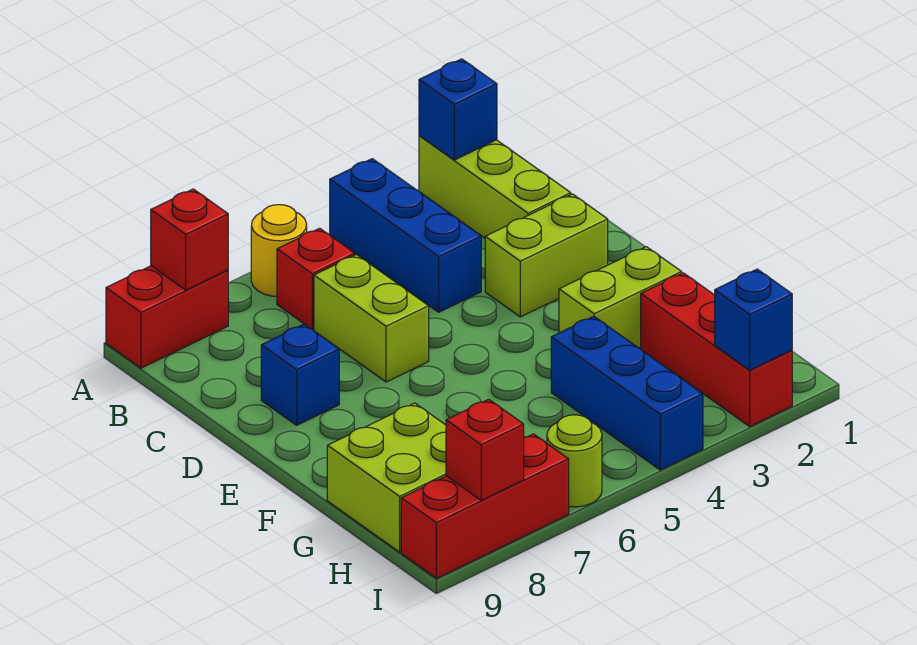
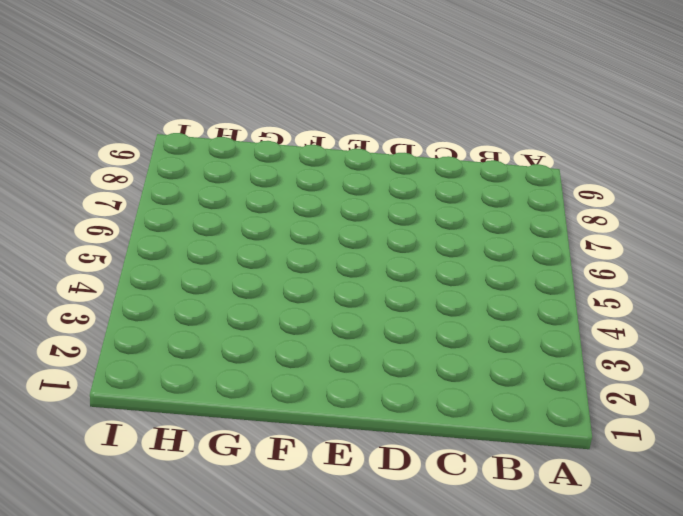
none -> lime 1x3 brick [419,136,571,238]
none -> blue 1x3 brick [330,159,481,312]
none -> yellow 1x1 round brick [251,205,307,296]

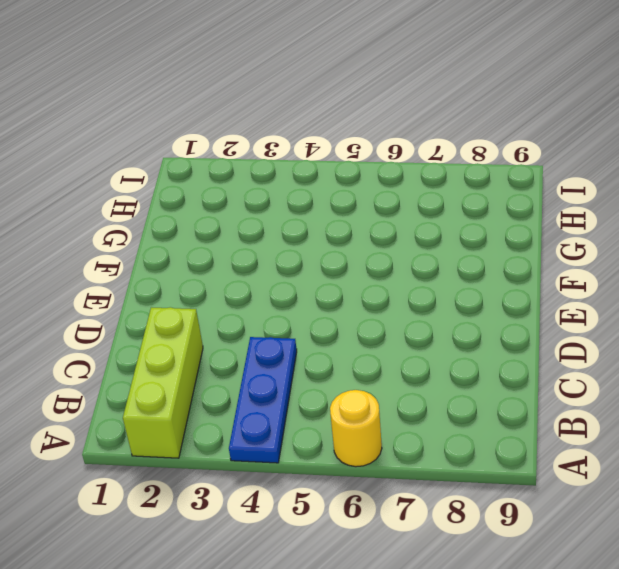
blue 1x3 plate [229,337,297,463] -> blue 1x3 brick [330,159,481,312]
none -> red 1x2 brick [106,266,228,368]
none -> red 1x1 brick [277,228,355,329]
none -> lime 1x2 brick [314,254,429,382]

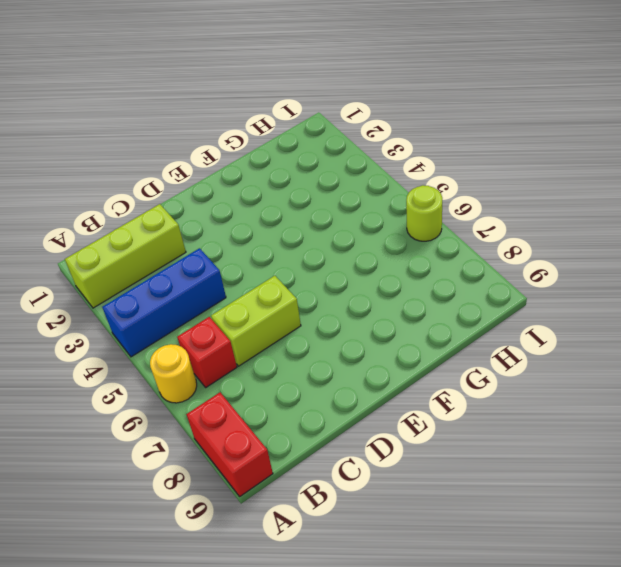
none -> lime 1x2 brick [485,194,608,317]
none -> blue 1x1 brick [261,324,339,425]
none -> lime 1x2 brick [559,247,682,348]

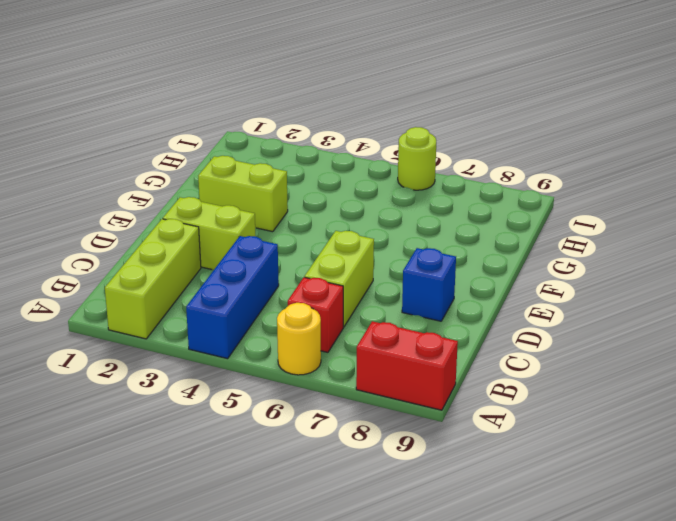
none -> red 1x3 brick [641,273,792,426]
none -> blue 1x3 brick [551,316,703,470]
none -> lime 2x2 brick [327,403,446,552]

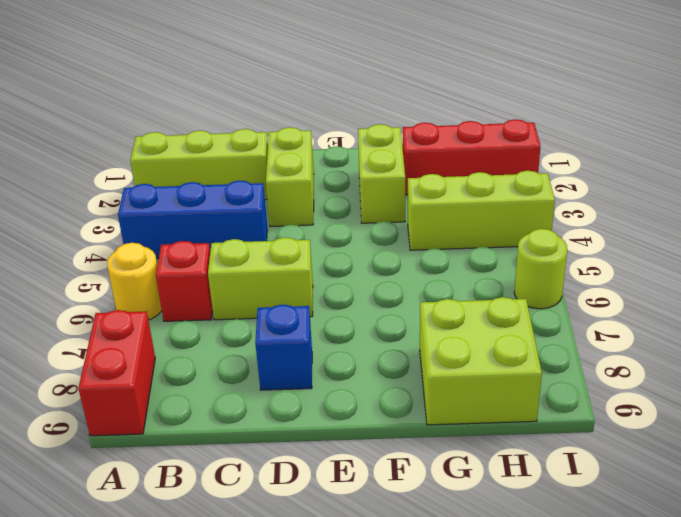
lime 1x3 brick [408,171,555,250] -> blue 1x3 brick [551,316,703,470]
none -> red 1x3 brick [401,434,569,578]
none -> blue 1x1 brick [419,59,497,160]
none -> red 1x1 brick [151,189,228,290]

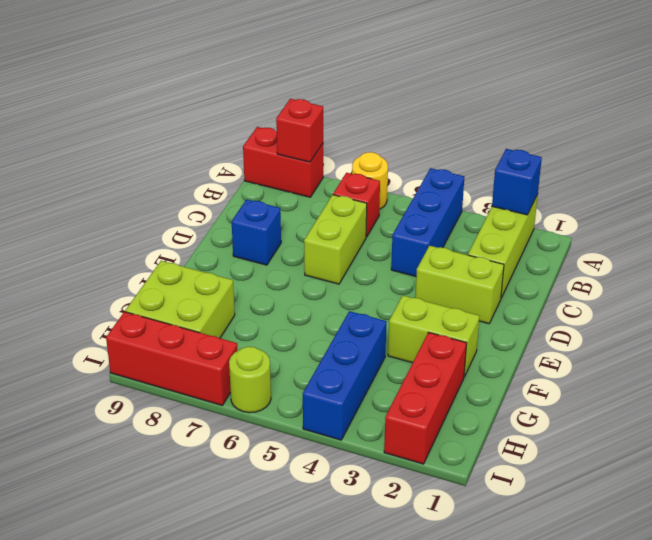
none -> blue 1x1 brick [715,269,792,370]
none -> red 1x1 brick [446,399,524,500]

